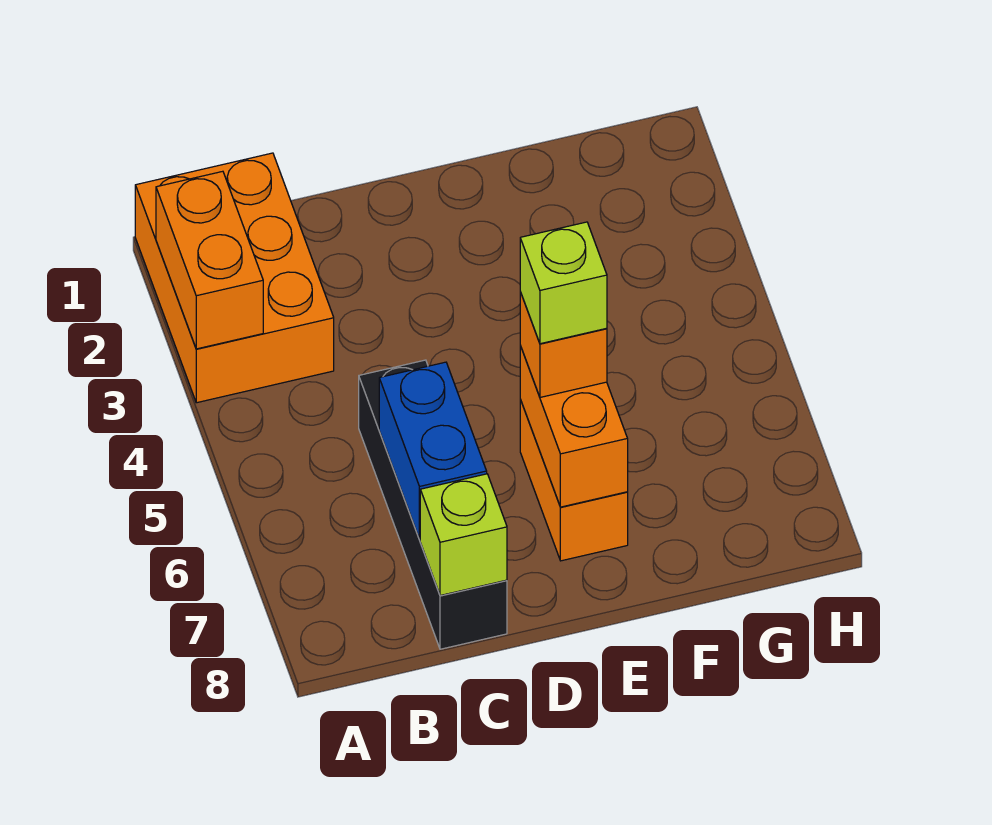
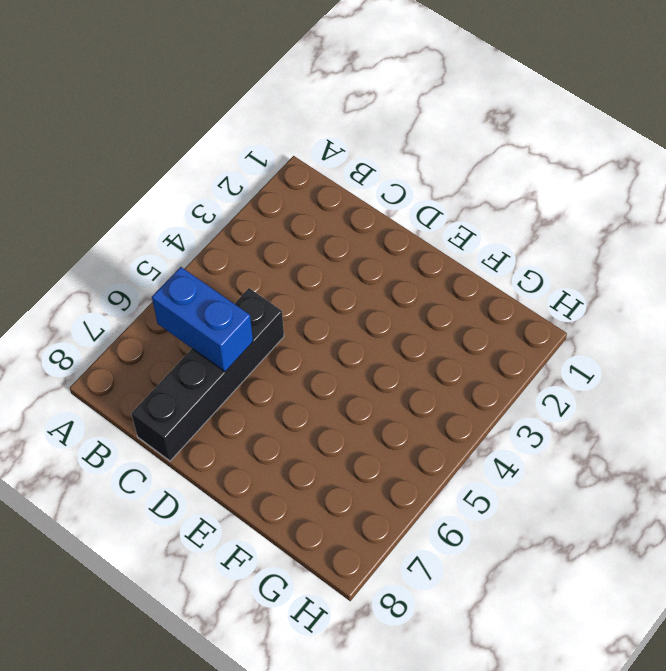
blue 1x2 brick [152,267,253,372] -> blue 1x2 brick turned to [379,362,487,540]
none -> orange 2x3 brick [135,153,334,403]
none -> orange 1x2 brick [520,400,628,561]

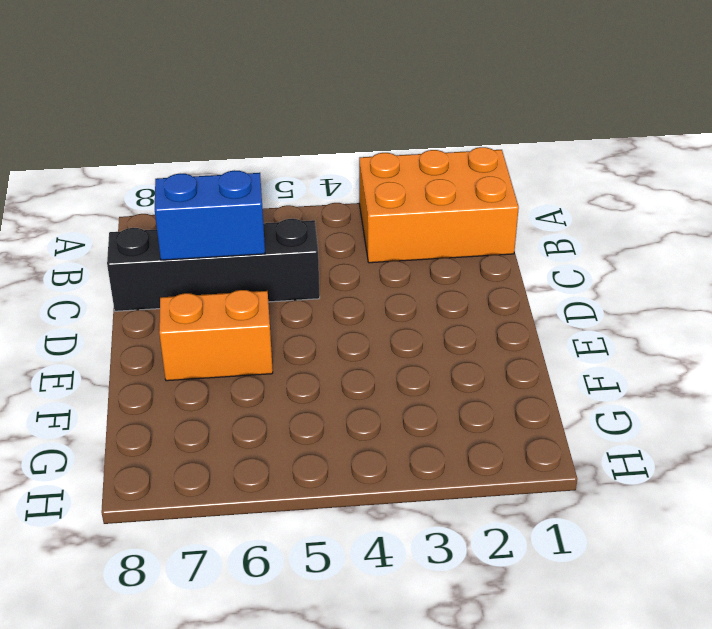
none -> orange 1x2 brick [156,171,263,349]
none -> lime 1x1 brick [420,474,507,596]

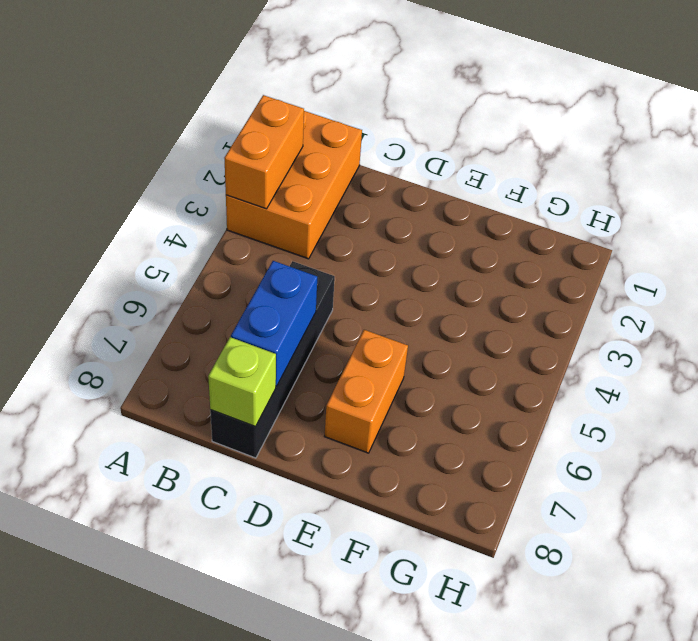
none -> orange 1x2 brick [520,346,628,507]
none -> orange 1x1 brick [520,292,607,397]

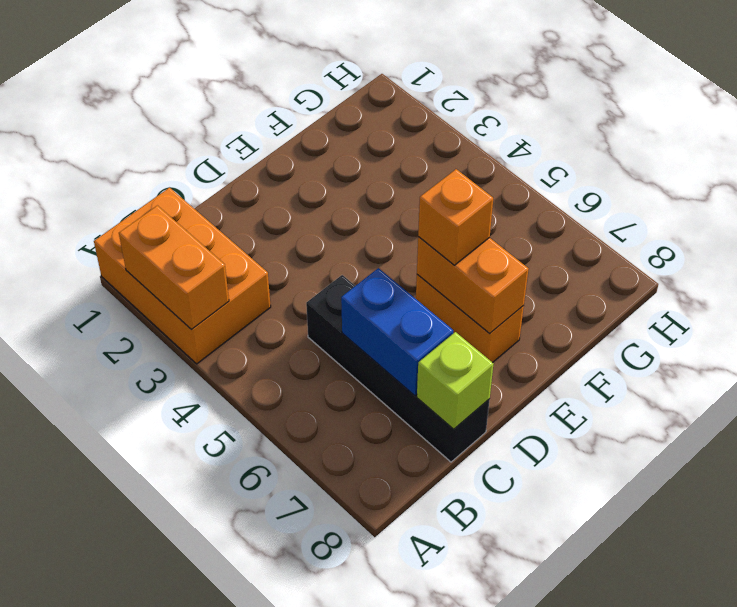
none -> lime 1x1 brick [520,222,607,344]

